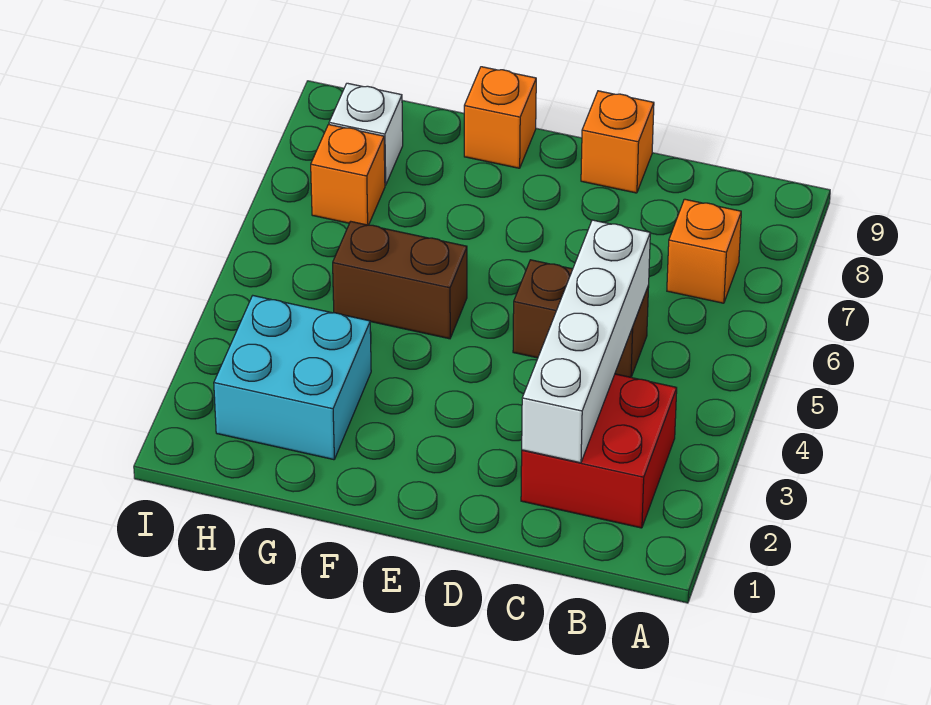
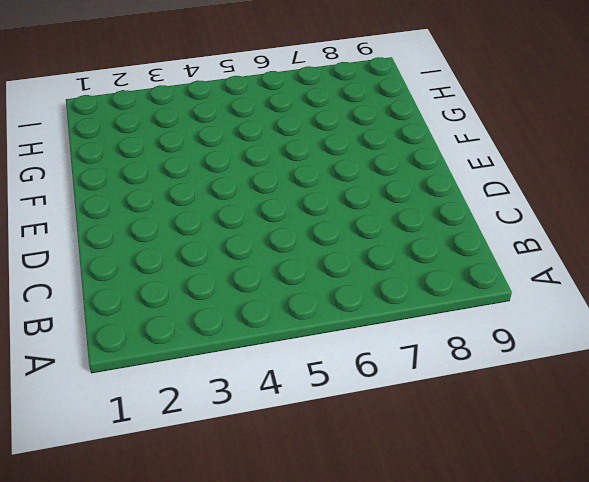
none -> red 2x2 brick [521,374,677,528]
none -> orange 1x1 brick [667,199,741,303]

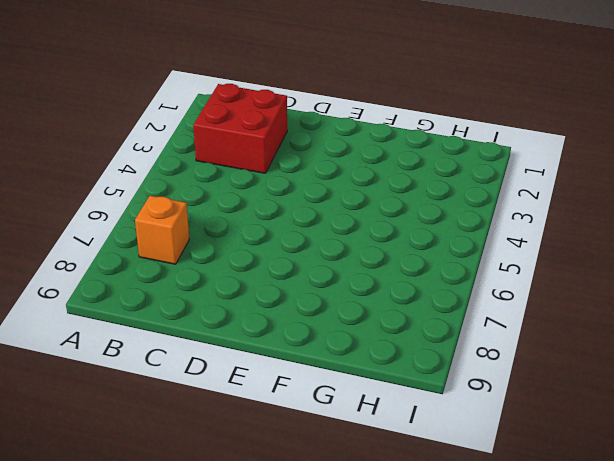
none -> brown 1x2 brick [513,260,649,377]
none -> orange 1x1 brick [581,91,654,193]

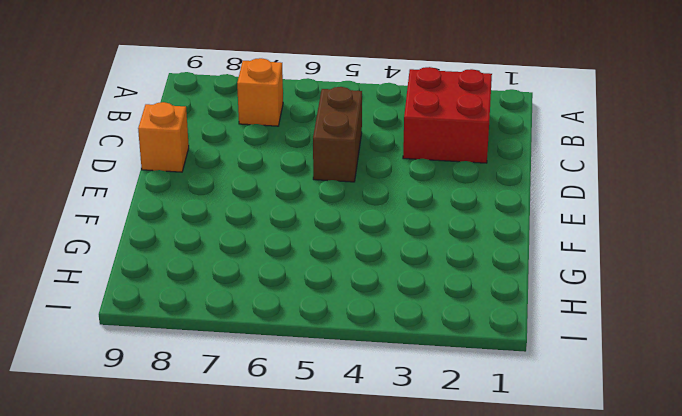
none -> brown 1x2 brick [333,221,467,339]
none -> orange 1x1 brick [464,67,536,168]

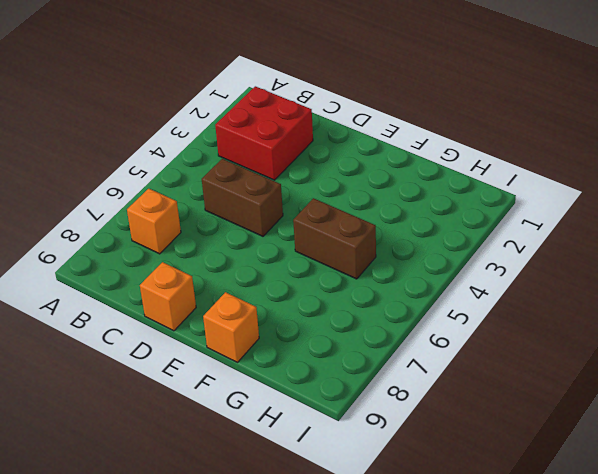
none -> cyan 2x2 brick [214,296,371,460]
none -> orange 1x1 brick [311,124,385,225]

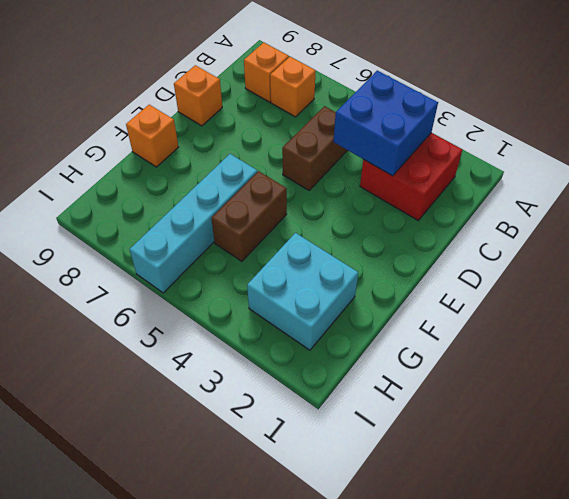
blue 2x2 brick [333,71,438,176] -> white 1x4 brick [522,220,650,463]
orange 1x1 brick [244,43,289,102] -> orange 1x1 brick moved to [311,124,385,225]
cyan 1x4 brick [130,154,257,293] -> none
none -> white 1x1 brick [329,83,403,185]

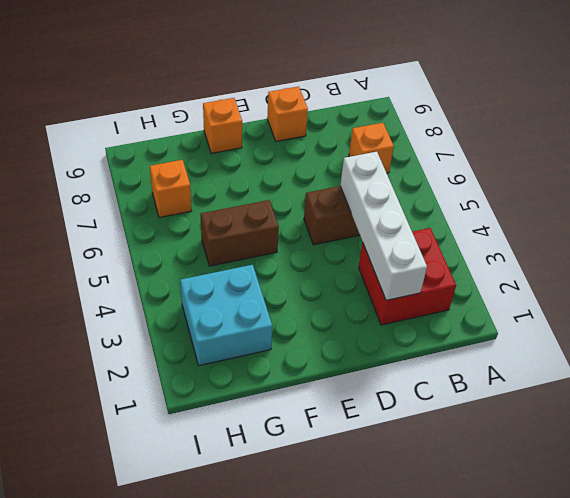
none -> white 1x1 brick [329,83,403,185]

